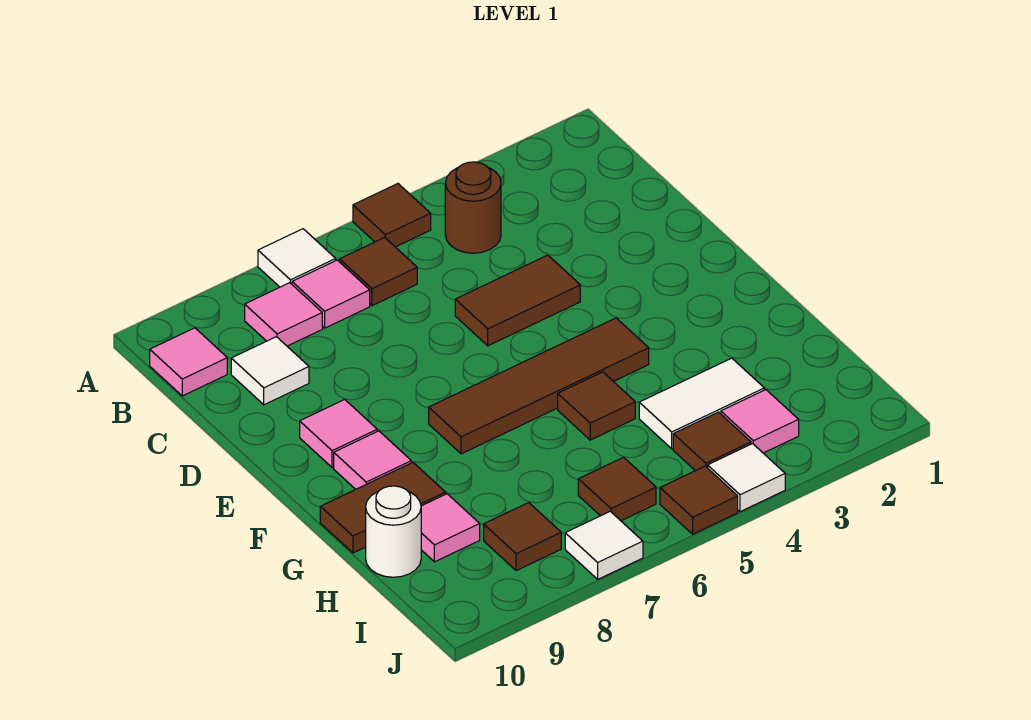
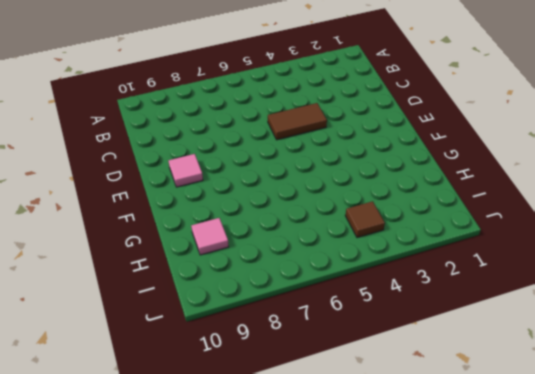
none -> brown 1x1 tile [353,184,431,247]
none -> white 1x1 tile [258,229,336,287]
none -> brown 1x1 round brick [445,162,501,253]

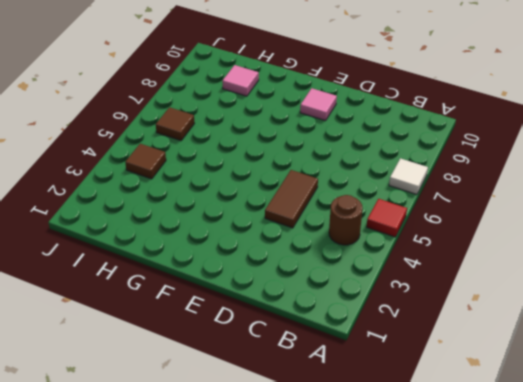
red 1x1 tile [367,199,407,237] -> brown 1x1 tile [353,184,431,247]
none -> brown 1x1 tile [340,238,417,306]
none -> pink 1x1 tile [292,260,370,328]
none -> pink 1x1 tile [245,283,322,346]

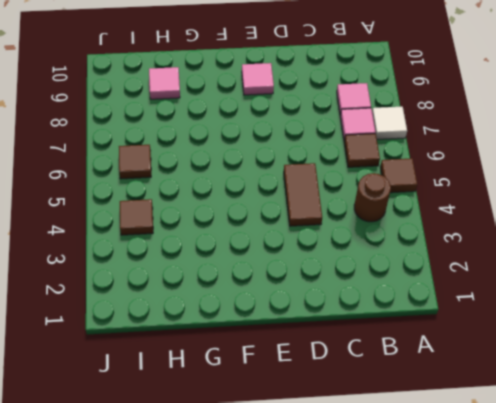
none -> pink 1x1 tile [150,328,227,396]
none -> white 1x1 tile [231,337,309,405]
none -> brown 1x4 tile [429,318,649,454]

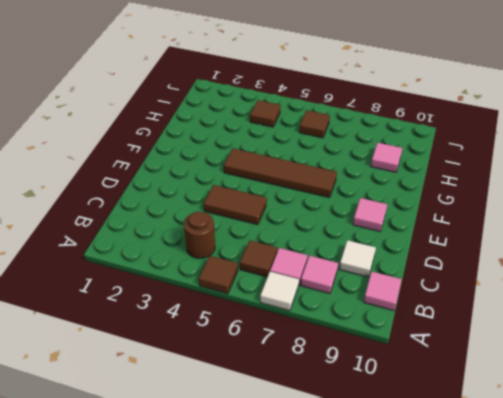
none -> pink 1x1 tile [334,431,411,489]
none -> brown 1x1 tile [558,372,635,440]
none -> brown 1x2 tile [320,462,446,553]

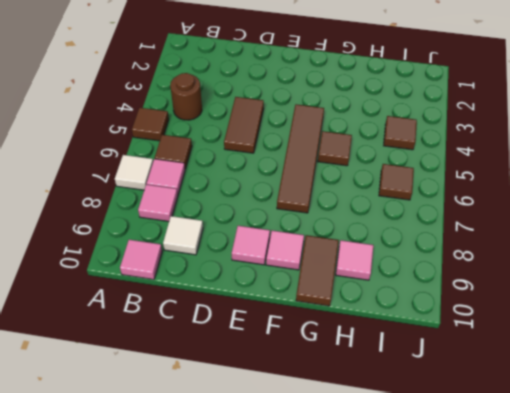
none -> white 1x2 tile [639,358,764,449]
none -> white 1x1 round brick [366,486,421,577]
none -> pink 1x1 tile [721,390,799,453]

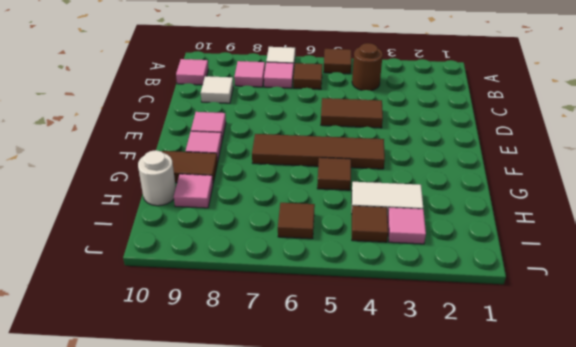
none -> brown 1x1 tile [484,503,561,571]
none -> white 1x1 tile [708,444,785,512]
none -> brown 1x1 tile [660,466,738,534]

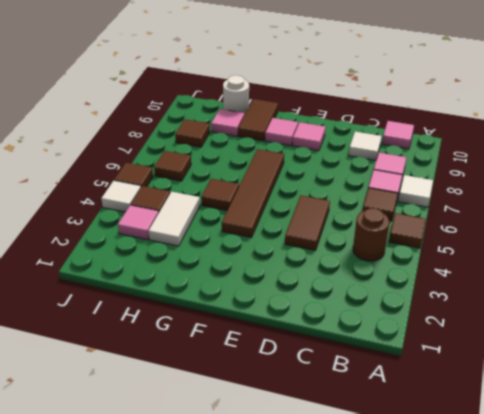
none -> white 1x1 tile [565,511,643,579]

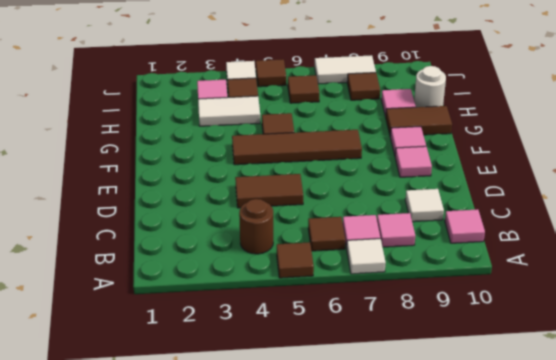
white 1x2 tile [315,55,376,84] -> white 1x1 tile [565,511,643,579]

